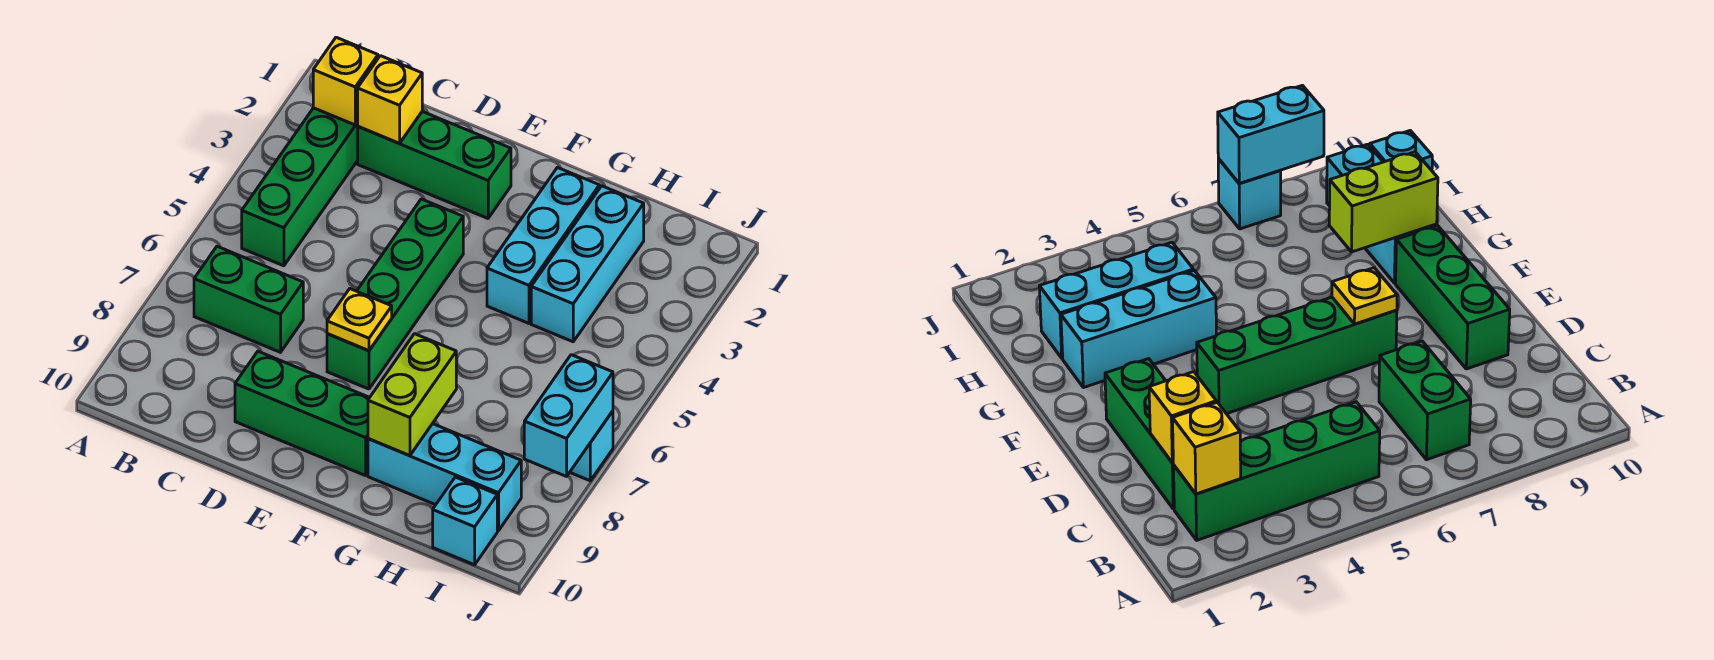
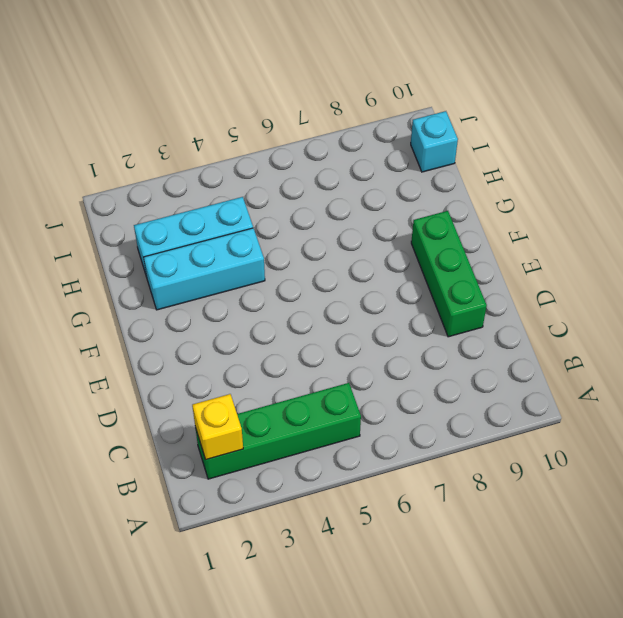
none -> green 1x2 brick [194,246,303,352]
none -> green 1x3 brick [358,112,511,218]
none -> green 1x4 brick [327,199,463,389]

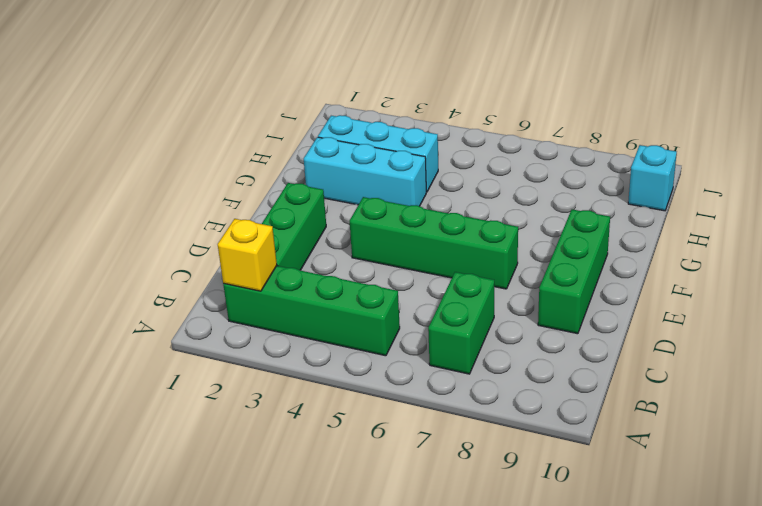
none -> cyan 1x3 brick [368,424,521,531]
none -> cyan 1x1 brick [570,411,613,481]
none -> yellow 1x1 brick [358,56,422,143]

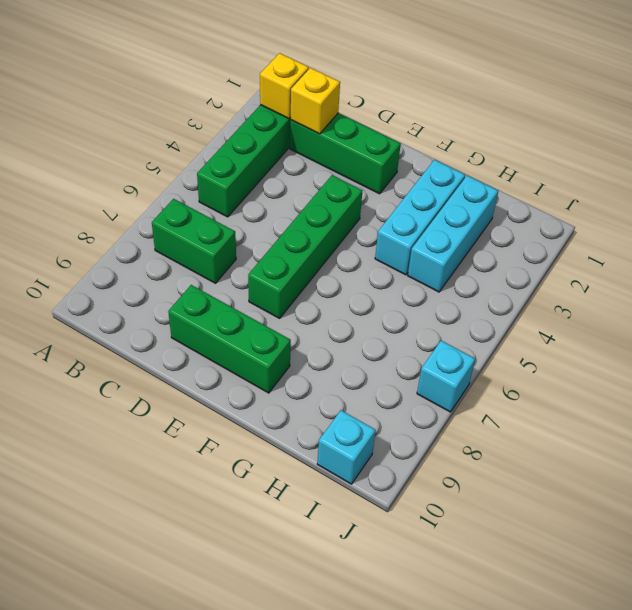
none -> cyan 1x3 brick [368,424,521,531]
none -> yellow 1x1 plate [327,289,392,351]
none -> lime 1x2 brick [368,334,456,456]

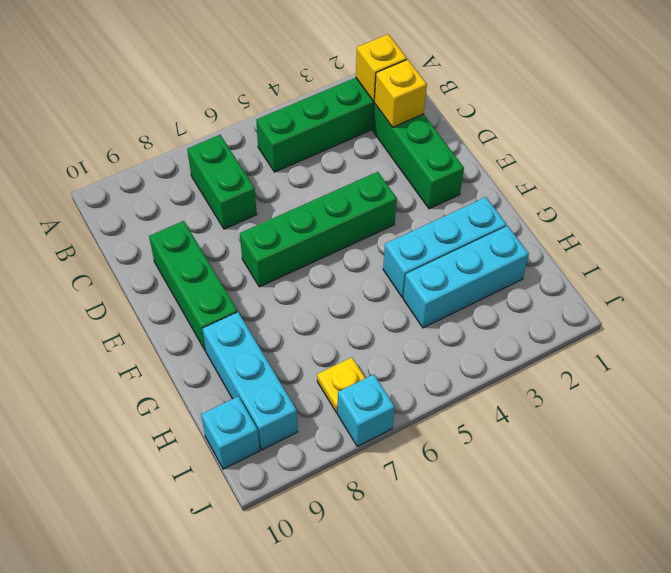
yellow 1x1 plate [317,357,365,413] -> yellow 1x1 plate moved to [327,289,392,351]
none -> lime 1x2 brick [368,334,456,456]
none -> cyan 1x2 brick [524,355,613,476]

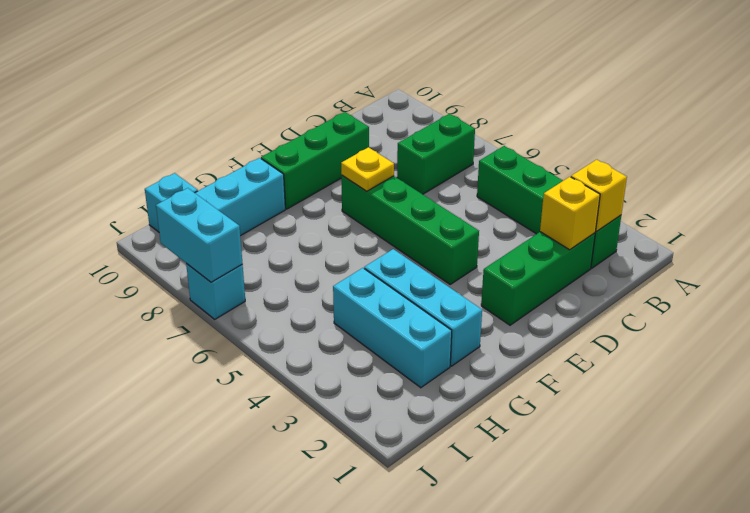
none -> lime 1x2 brick [368,334,456,456]

